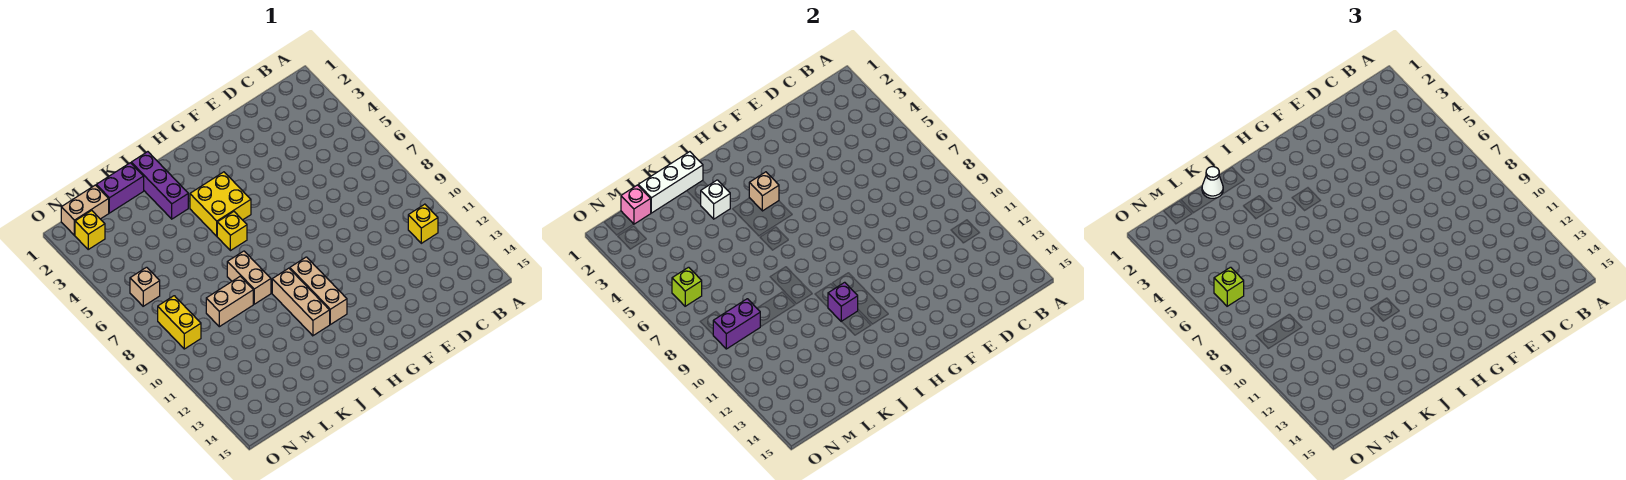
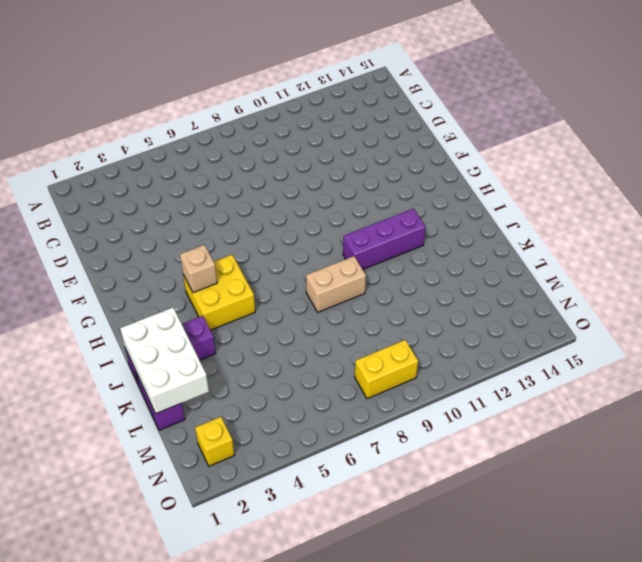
purple 1x3 brick [343,209,426,269] -> tan 1x3 brick [272,268,330,336]
white 2x3 brick [120,308,209,414] -> white 1x3 brick [638,152,703,213]
none -> yellow 1x1 brick [408,204,438,243]
none -> tan 1x3 brick [290,257,347,324]
none -> yellow 1x1 brick [217,212,247,251]

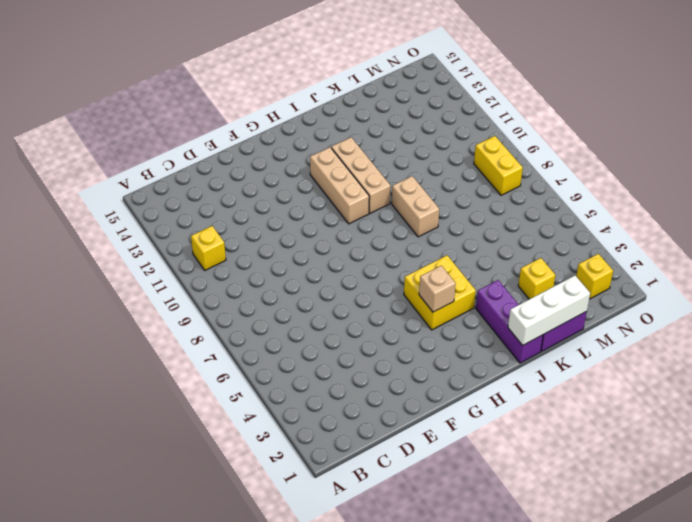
yellow 1x1 brick [518,258,555,299] -> yellow 1x1 brick moved to [217,212,247,251]
none -> tan 1x2 brick [206,276,253,327]
none -> tan 1x2 brick [61,185,109,235]
none -> tan 1x1 brick [130,267,160,306]

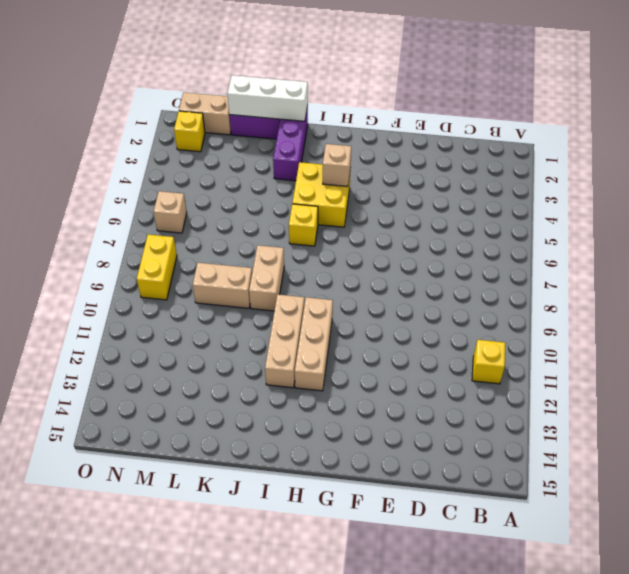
none -> purple 1x1 brick [828,282,858,321]
none -> white 1x1 brick [701,180,730,219]
none -> pink 1x1 brick [621,185,651,224]

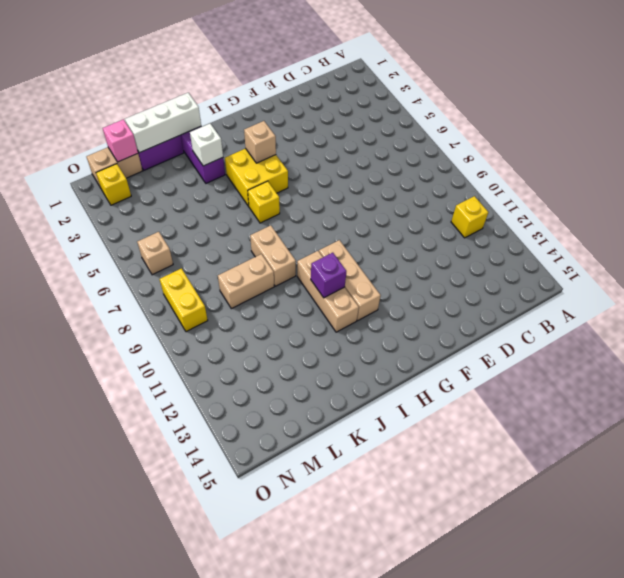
none -> purple 1x2 brick [713,299,760,349]
none -> lime 1x1 brick [672,267,702,306]
none -> white 1x1 cone [1202,167,1223,198]

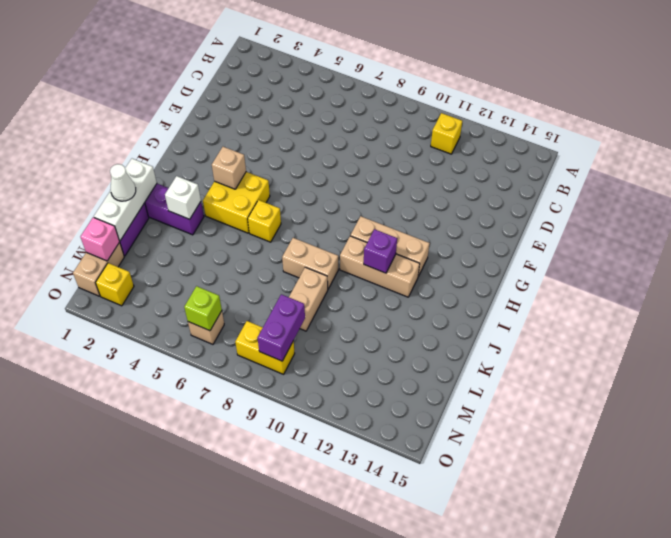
none -> lime 1x1 brick [1214,267,1244,306]

